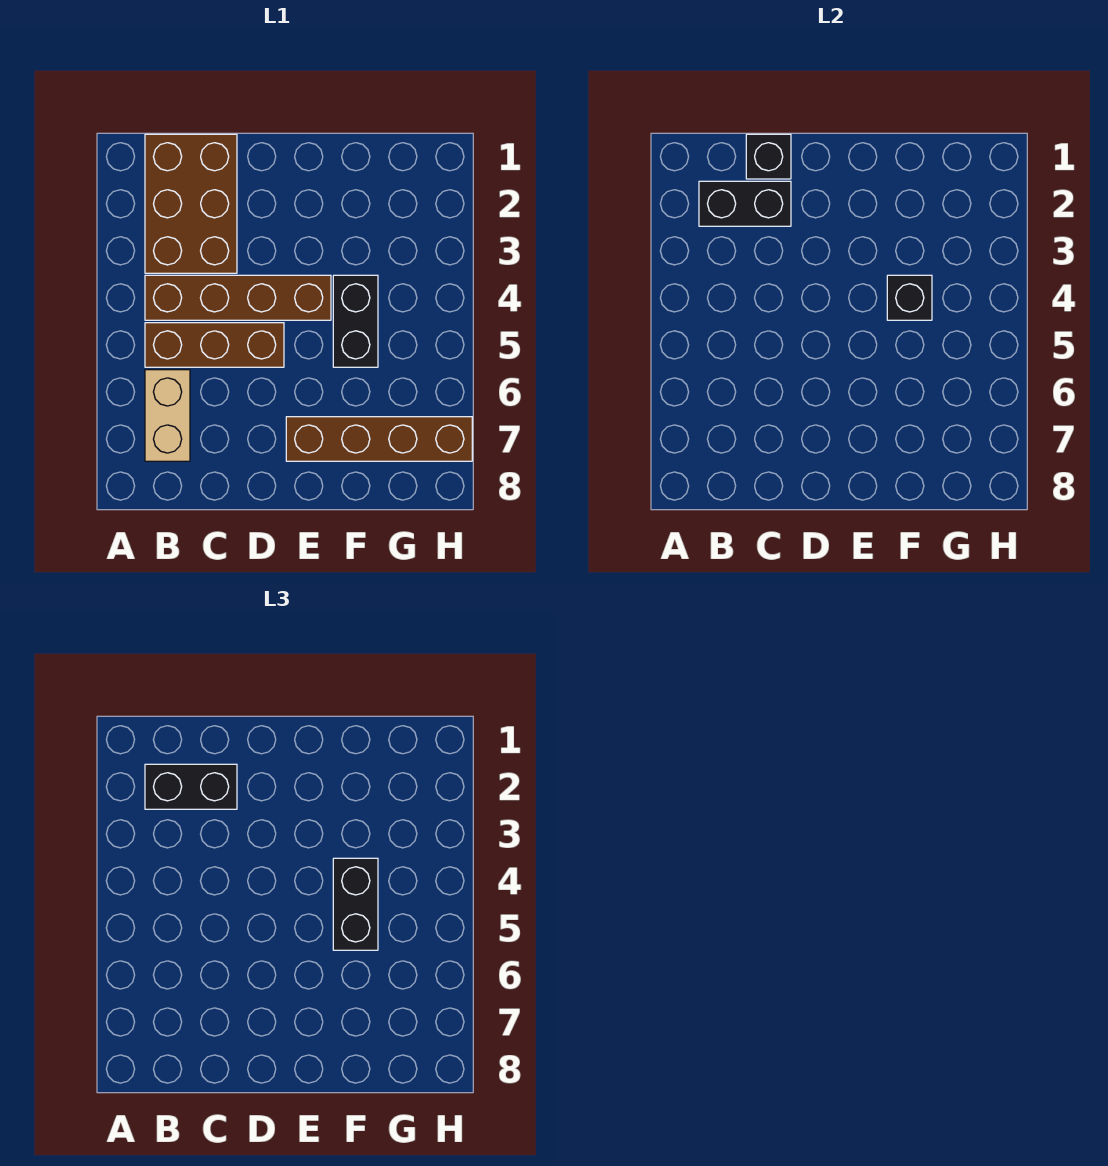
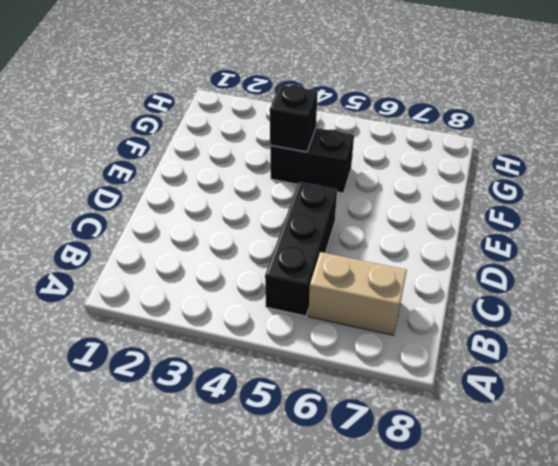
black 1x3 brick [265,182,337,316] -> brown 1x3 brick [145,323,284,367]
none -> brown 2x3 brick [145,134,237,273]
none -> brown 1x4 brick [145,275,331,320]

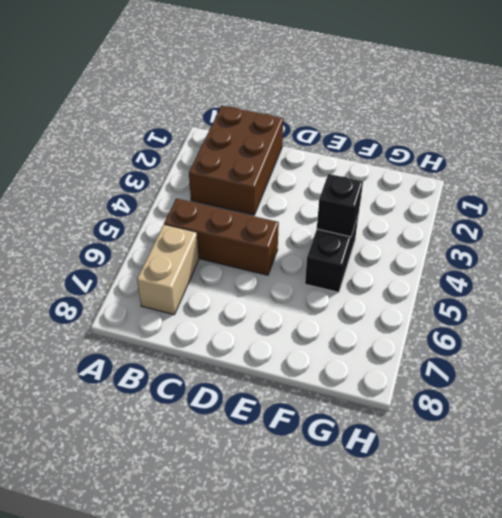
none -> brown 1x4 brick [145,275,331,320]
none -> brown 1x4 brick [286,417,472,461]

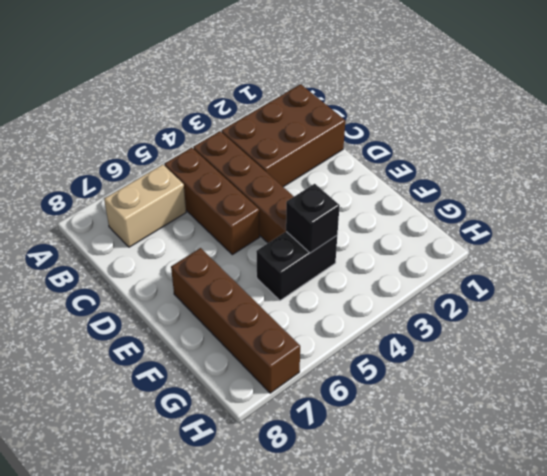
none -> black 1x2 brick [699,181,791,226]
none -> black 1x1 brick [746,134,791,179]

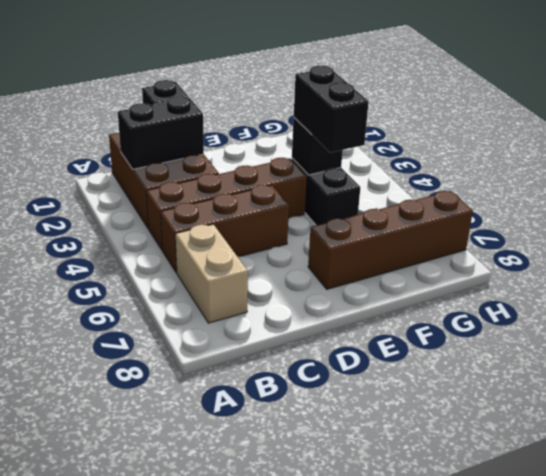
none -> black 1x2 brick [145,764,237,809]

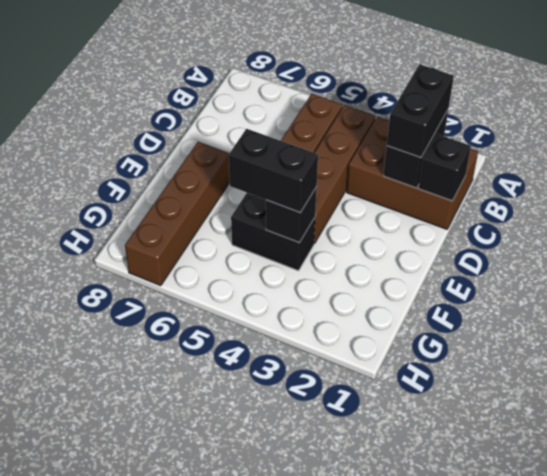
none -> tan 1x2 brick [145,370,190,461]

